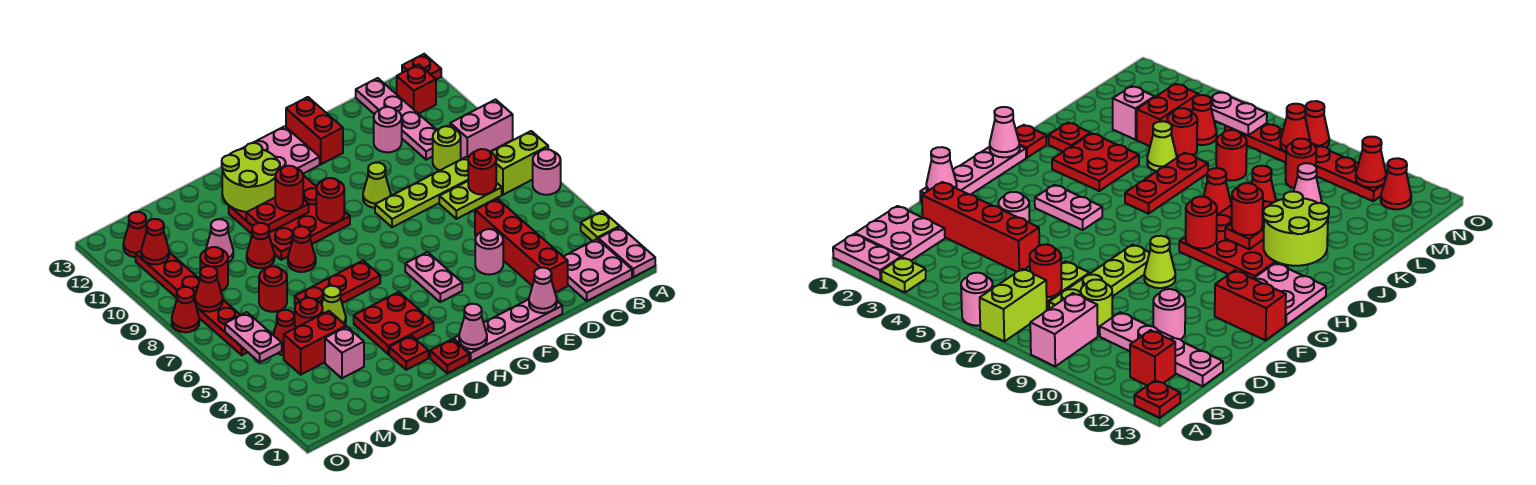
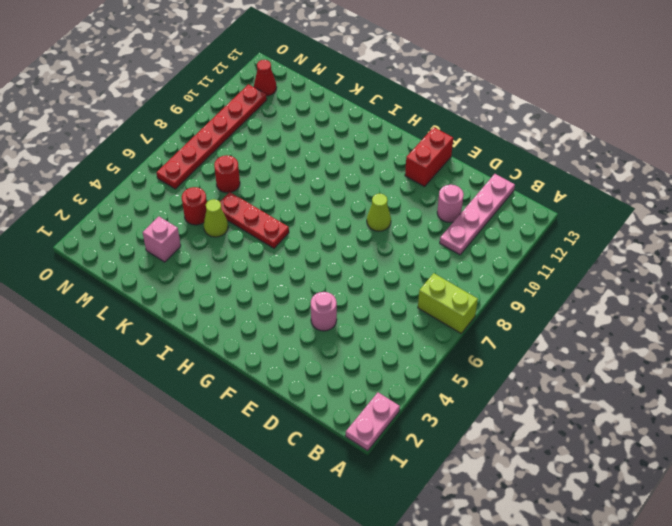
none -> lime 1x1 plate [581,211,620,241]
none -> pink 1x1 round brick [533,149,561,195]
none -> pink 1x2 brick [450,100,513,159]
none -> red 1x1 plate [402,54,441,80]

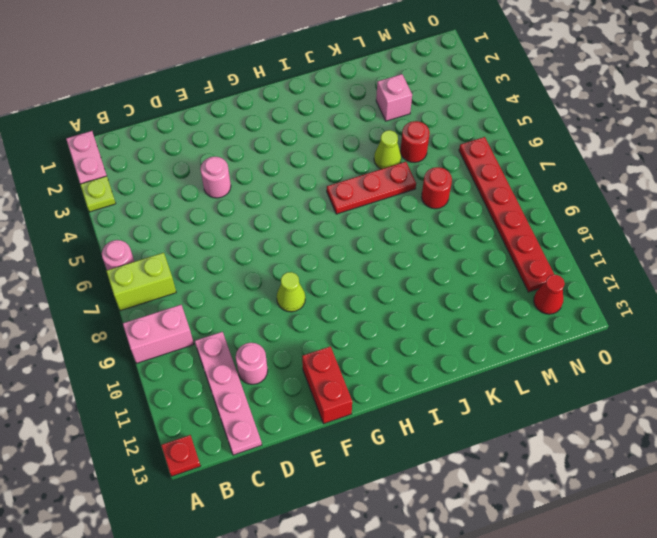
none -> pink 2x2 plate [563,239,632,301]
none -> red 1x1 brick [397,64,436,114]
none -> lime 1x2 plate [439,181,502,219]
none -> lime 1x4 plate [375,157,469,227]

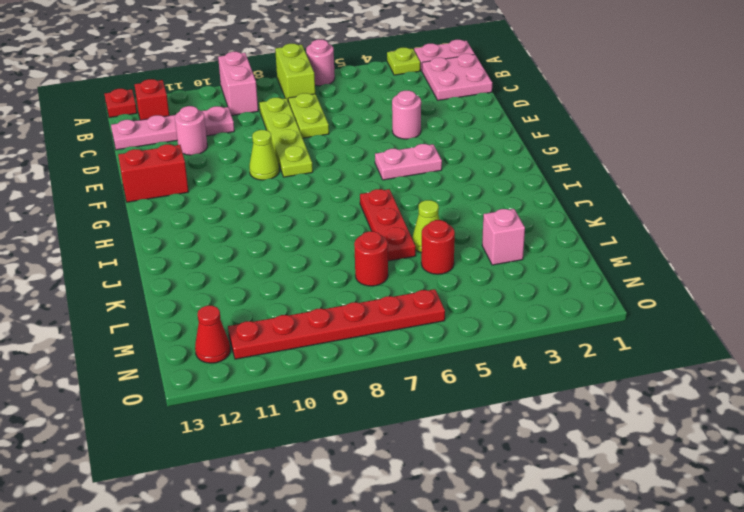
none -> lime 1x1 round brick [433,126,461,171]
none -> red 1x4 brick [475,199,568,293]
none -> pink 1x4 plate [454,299,562,361]
none -> pink 2x2 plate [242,126,320,174]

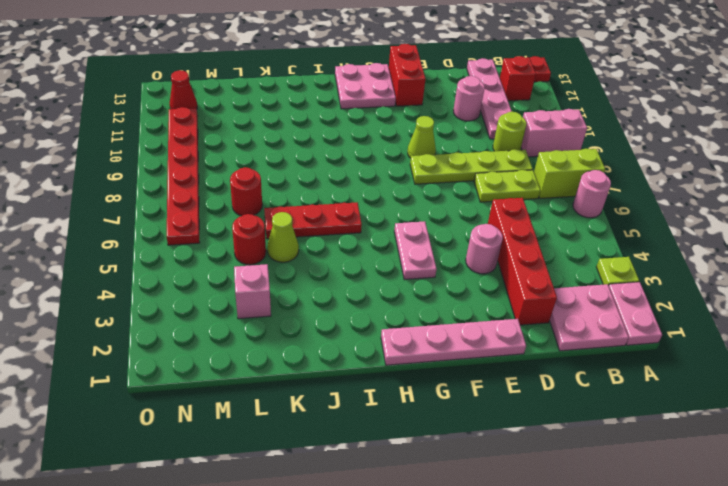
none -> red 3x3 plate [229,175,350,260]
none -> red 1x1 plate [430,339,469,373]
none -> red 2x2 plate [354,292,434,354]
none -> red 1x1 plate [389,335,428,370]

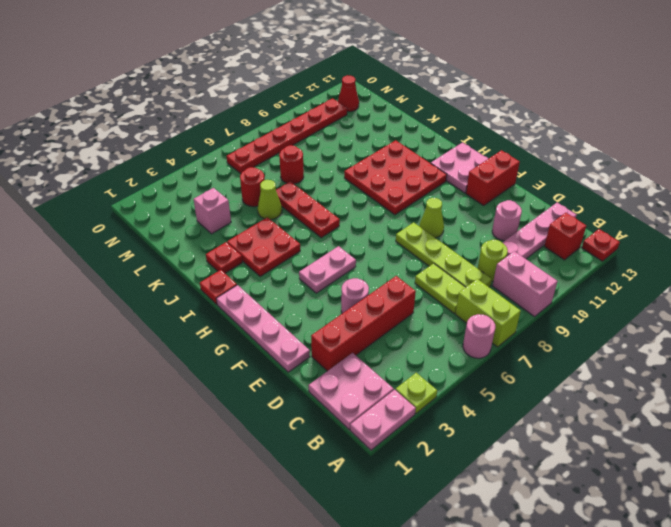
none -> red 1x1 cone [288,226,316,272]
none -> red 1x1 cone [247,223,275,268]
none -> red 1x2 brick [284,311,346,375]
none -> pink 1x1 cone [206,219,233,262]

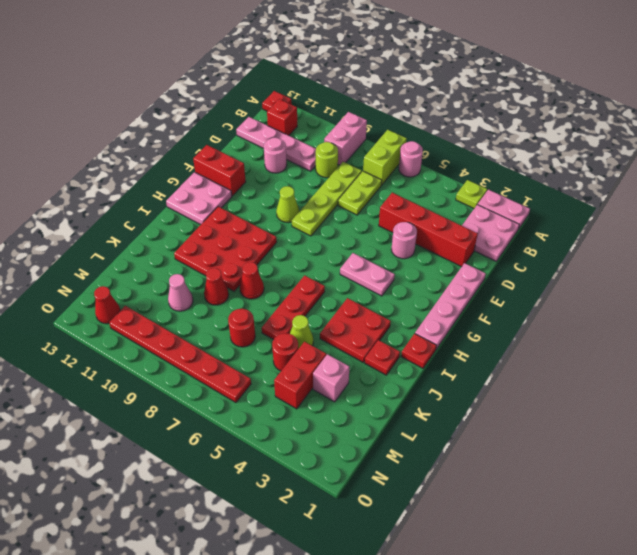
none -> red 1x1 cone [273,310,296,355]
none -> red 1x1 round brick [200,247,228,291]
none -> red 1x1 cone [172,287,199,332]
none -> red 1x1 round brick [468,149,496,195]

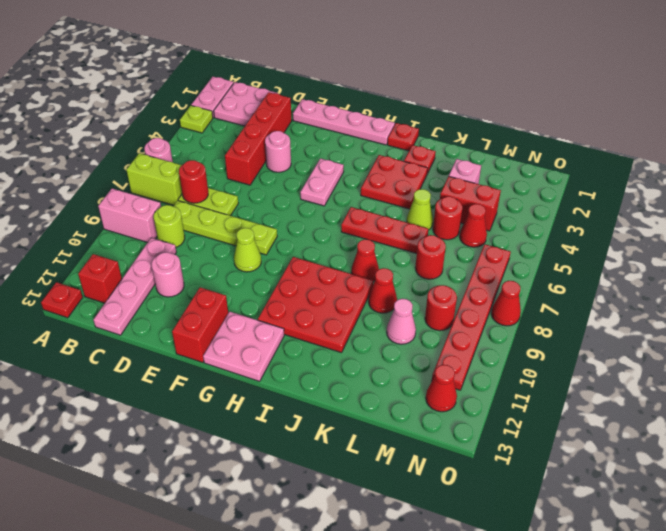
none -> pink 1x1 cone [529,268,557,313]
none -> pink 1x1 cone [459,304,487,349]
none -> red 1x1 round brick [316,178,344,223]
none -> red 1x2 plate [246,198,309,233]

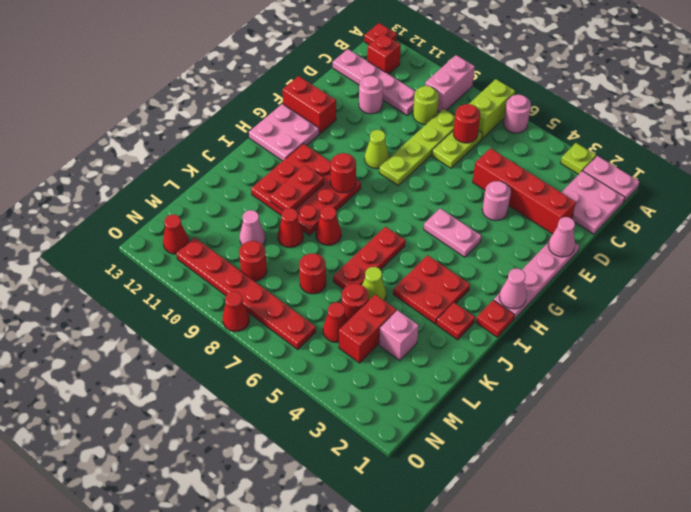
none -> lime 2x2 round brick [222,143,280,212]
none -> pink 1x2 plate [225,312,282,362]
none -> red 1x1 cone [195,266,223,312]
none -> red 1x1 cone [141,219,169,264]

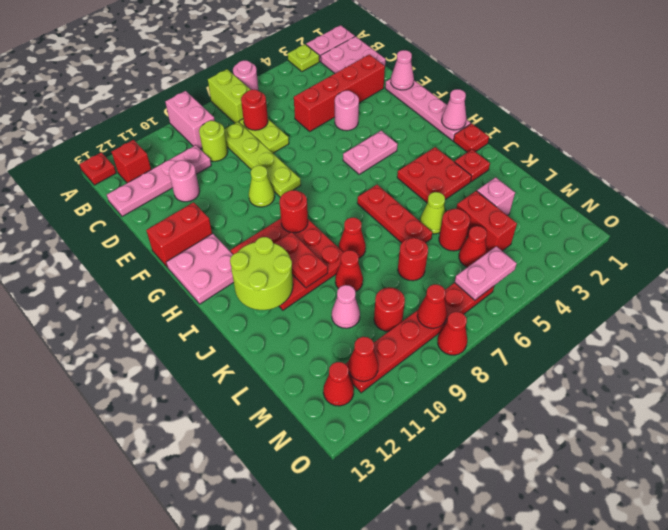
none -> red 1x1 round brick [275,166,303,211]

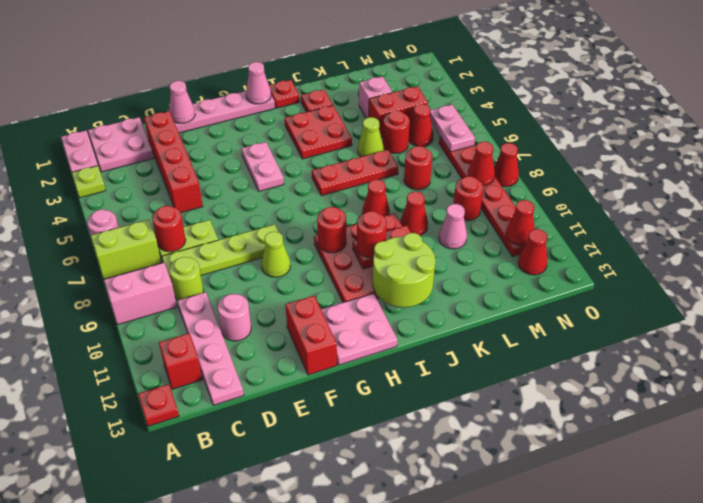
none -> pink 1x1 round brick [475,229,503,275]

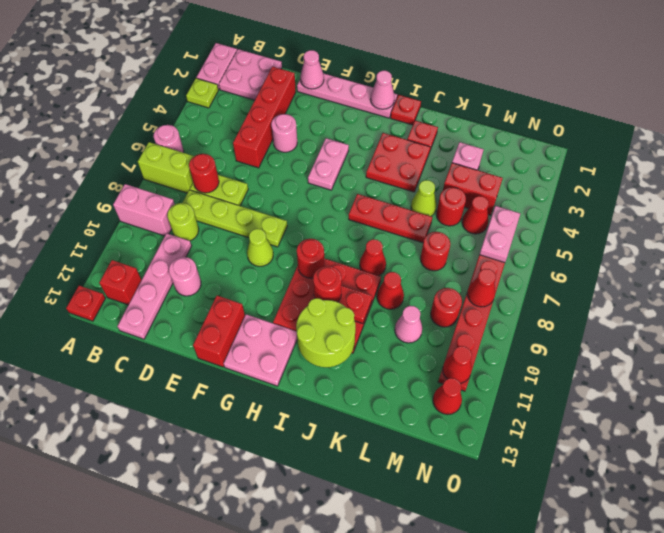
none -> red 1x1 cone [172,287,199,332]

